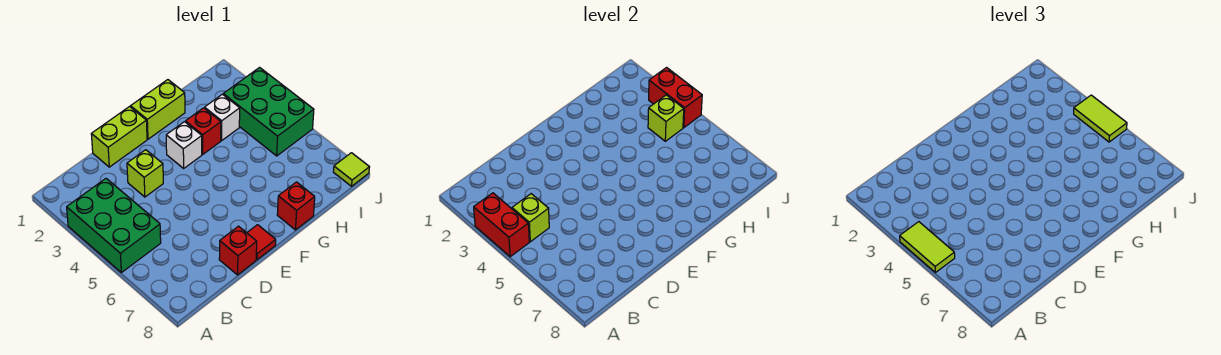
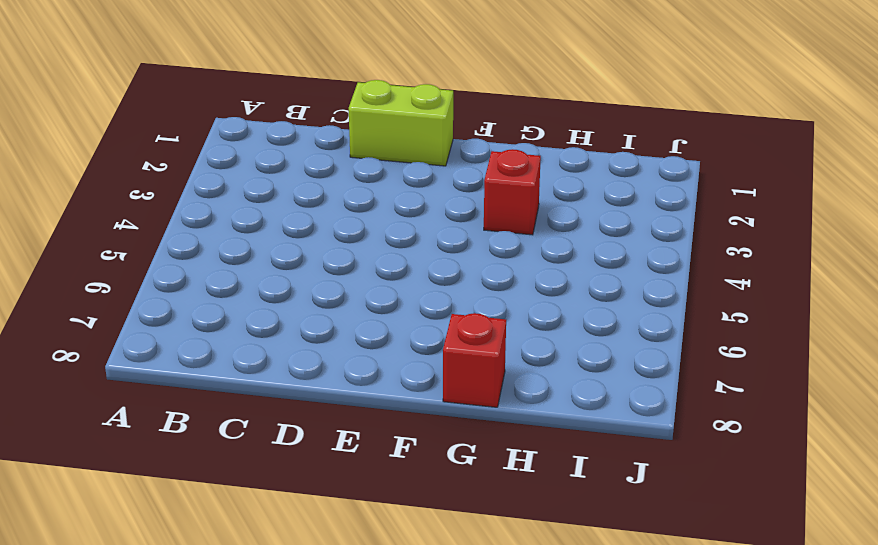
none -> green 2x3 brick [67,179,161,273]
none -> lime 1x1 brick [127,150,163,197]
none -> red 1x1 brick [219,226,257,275]

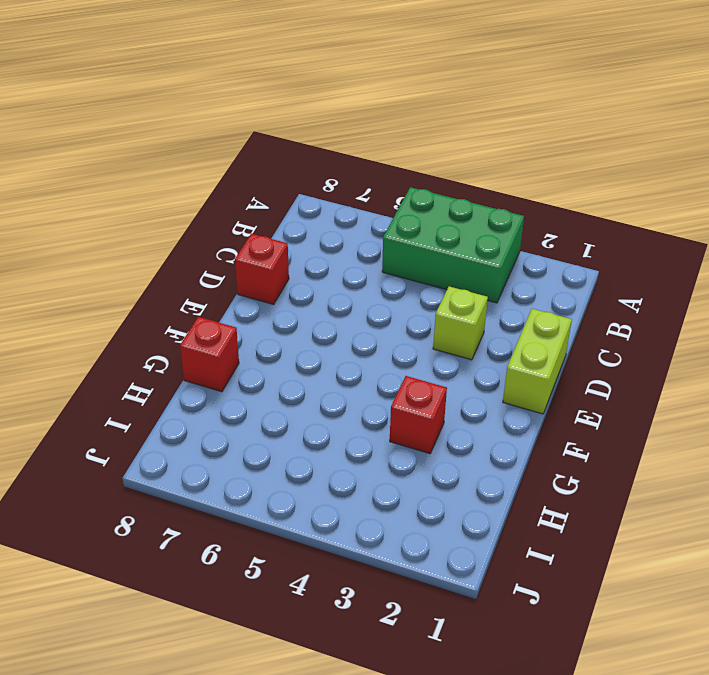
none -> red 1x1 tile [247,225,276,260]
none -> lime 1x2 brick [131,80,185,139]
none -> white 1x1 brick [166,122,202,168]

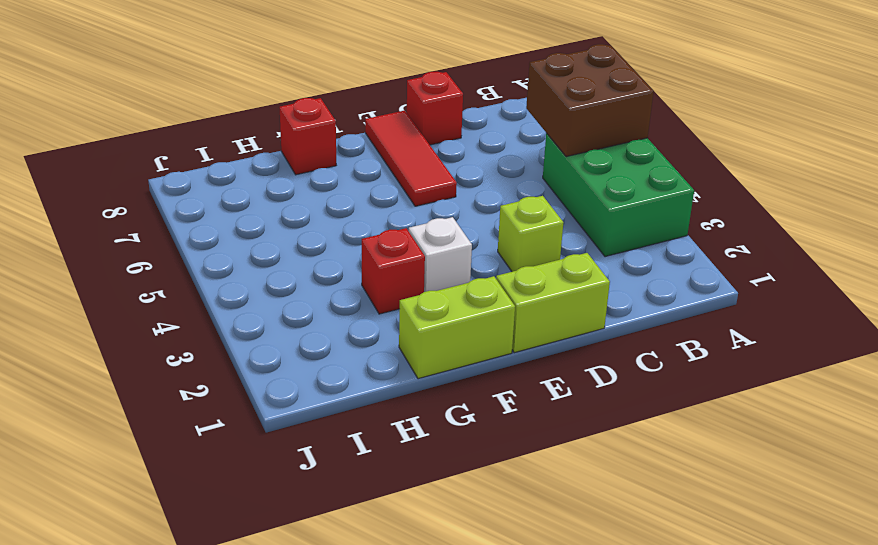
brown 2x2 brick [526,44,654,157] -> none
red 1x3 tile [365,111,457,206] -> red 1x1 tile [247,225,276,260]
none -> white 1x1 brick [205,94,240,141]
none -> green 2x3 brick [223,68,314,156]
none -> lime 1x1 tile [334,153,369,186]

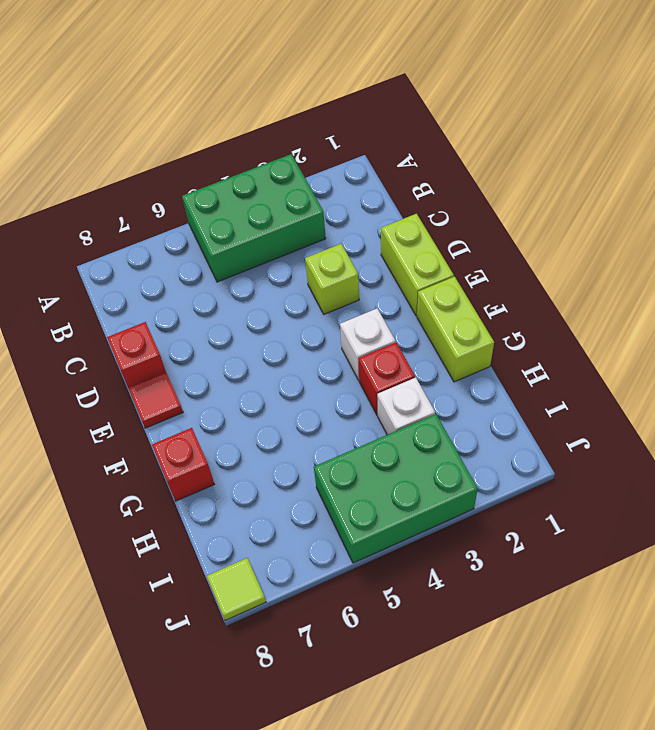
none -> red 1x2 brick [474,193,529,257]
none -> lime 1x1 brick [512,194,549,242]
none -> lime 1x1 brick [648,95,684,141]

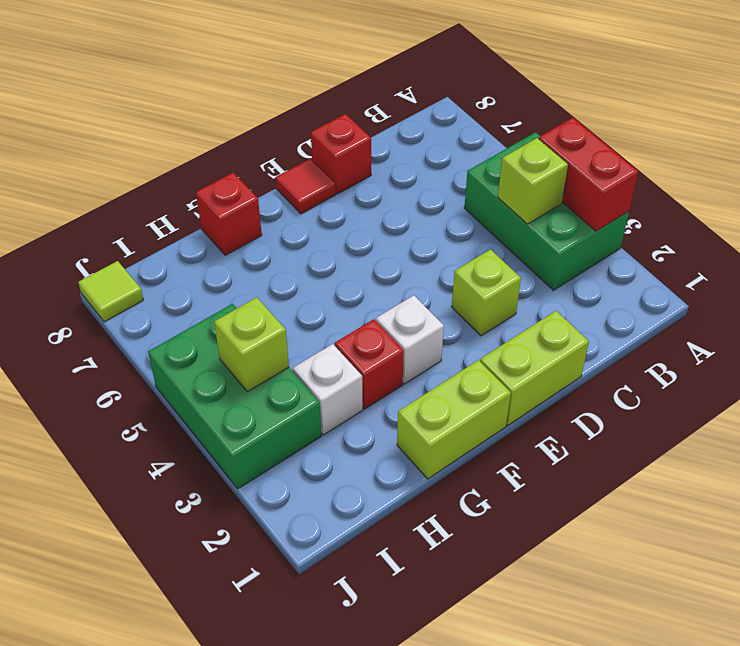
none -> red 1x2 brick [649,68,702,128]
none -> lime 1x2 tile [900,222,955,273]
none -> lime 1x2 tile [1074,95,1127,142]

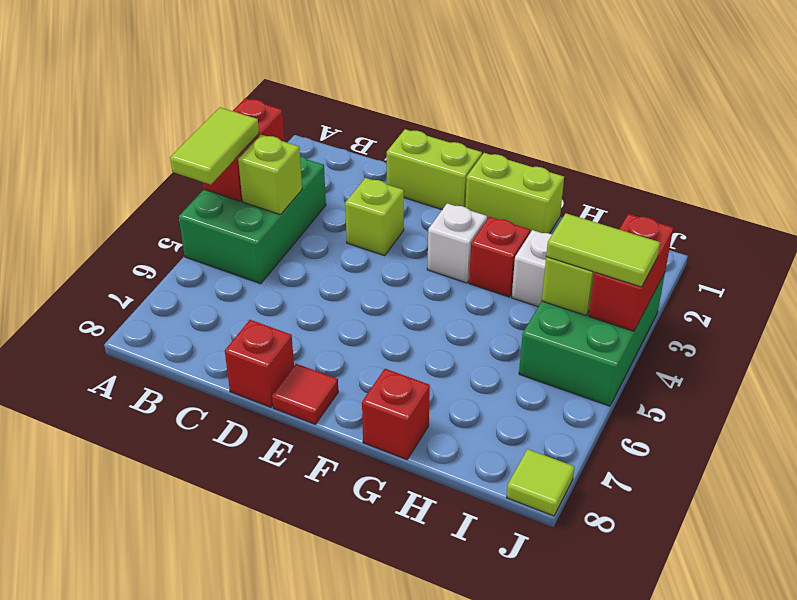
lime 1x2 tile [546,213,660,287] -> lime 1x2 tile turned to [1074,95,1127,142]

